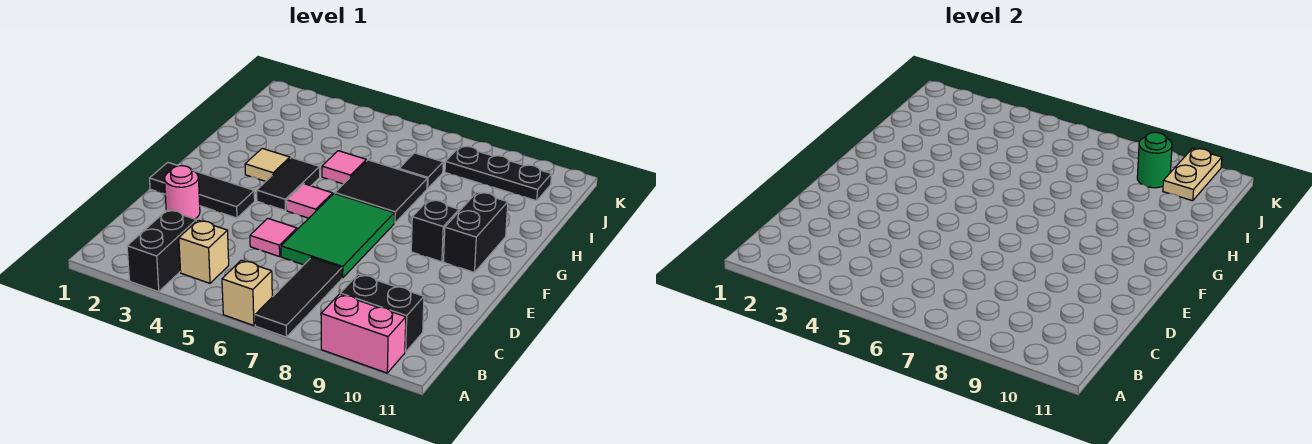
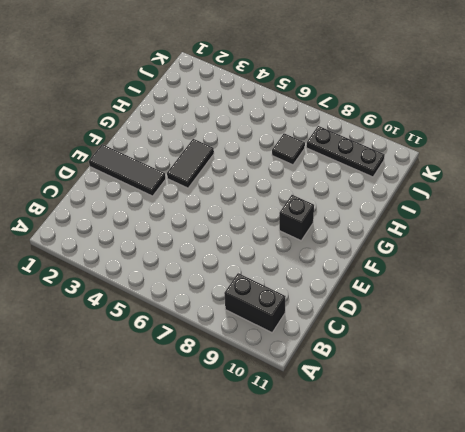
none -> black 1x2 brick [127,210,196,292]
none -> tan 1x1 brick [222,260,272,326]
none -> black 1x3 tile [255,257,342,337]

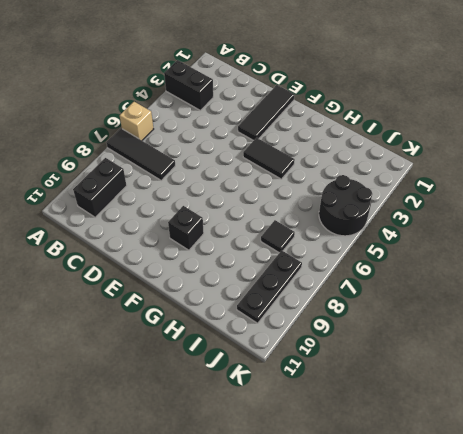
black 2x2 round brick [319,175,372,236] -> none
none -> pink 1x2 brick [321,294,406,373]
none -> tan 1x1 brick [179,220,229,283]
none -> pink 1x1 round brick [165,166,200,219]

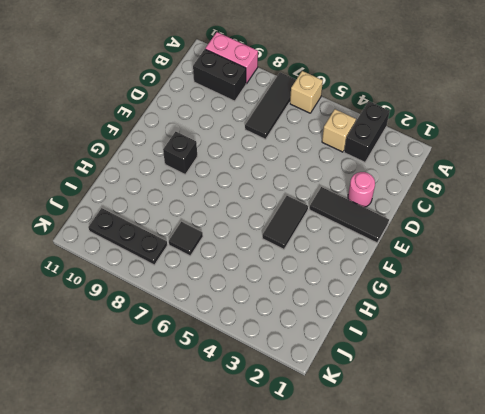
none -> pink 1x1 tile [250,218,297,257]
none -> green 2x3 tile [281,193,394,278]
none -> pink 1x1 tile [287,184,333,218]

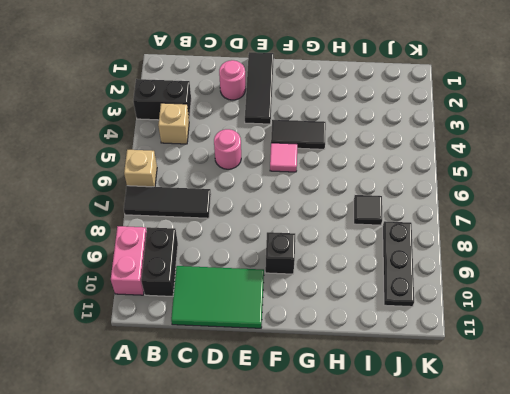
green 2x3 tile [171,266,264,328] -> green 2x3 tile moved to [281,193,394,278]
pink 1x1 round brick [214,129,241,169] -> pink 1x1 tile [250,218,297,257]
none -> black 1x2 brick [444,192,508,273]
none -> tan 1x1 tile [245,148,290,181]
none -> black 2x2 tile [335,160,427,223]

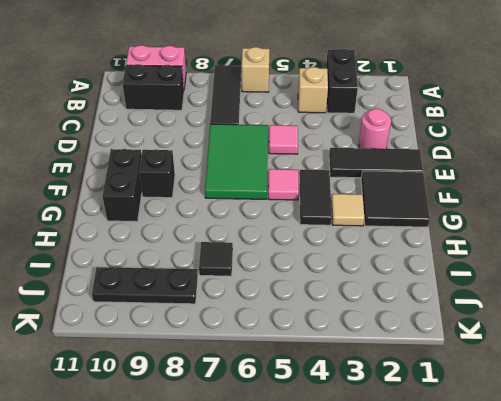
black 2x2 tile [361,171,430,227] -> black 2x2 tile moved to [335,160,427,223]
none -> pink 1x1 tile [322,151,366,184]
none -> green 1x1 round brick [1137,132,1172,188]
none -> tan 1x2 plate [1163,148,1222,201]

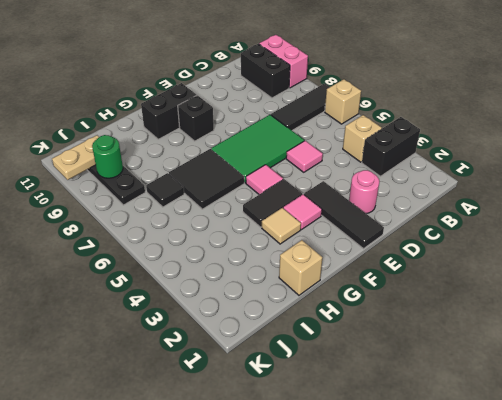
pink 1x1 tile [283,194,322,230] -> pink 1x1 tile moved to [322,151,366,184]
tan 1x1 brick [279,240,322,295] -> none

